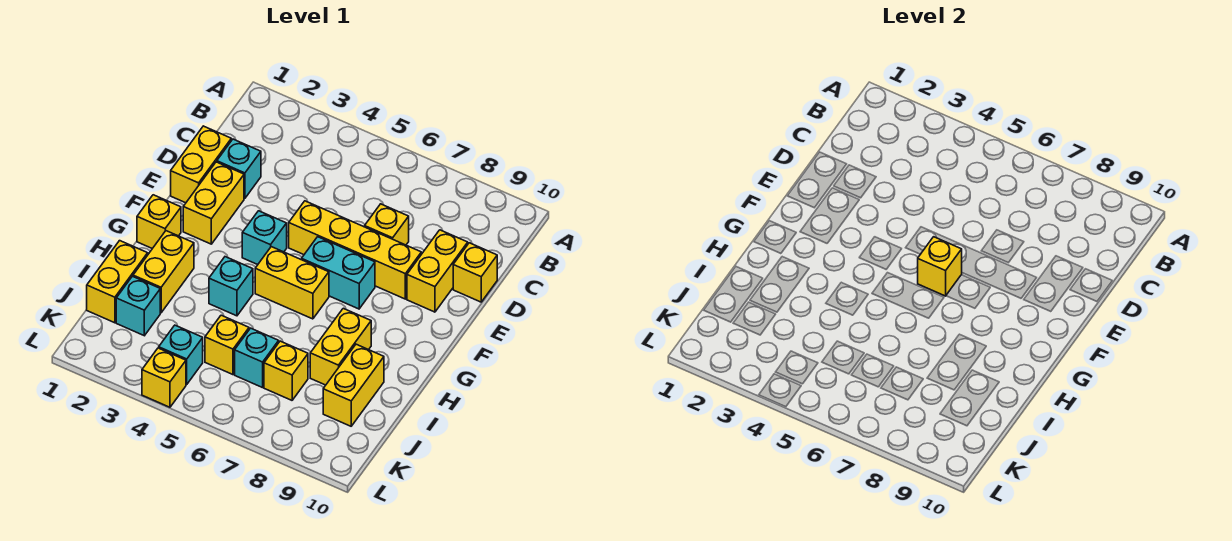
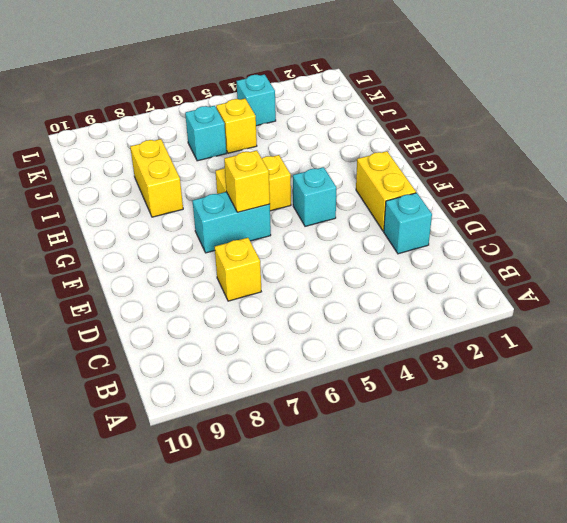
none -> yellow 1x2 brick [171,126,231,203]
none -> yellow 1x2 brick [407,230,468,312]
none -> yellow 1x1 brick [453,243,497,302]

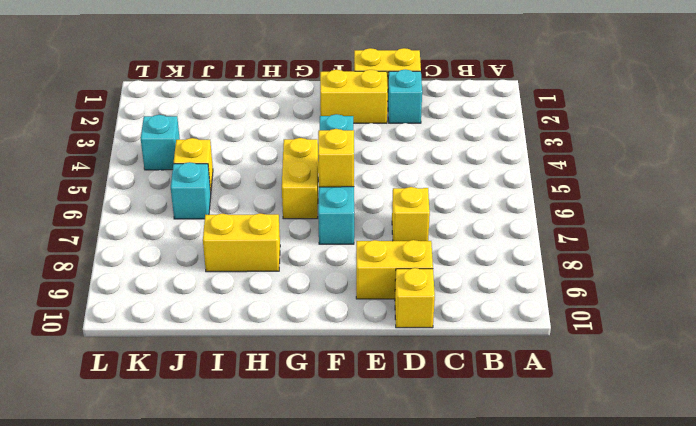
none -> yellow 1x4 brick [289,201,421,299]
none -> yellow 1x1 brick [137,195,181,249]
none -> yellow 1x2 brick [133,231,194,313]

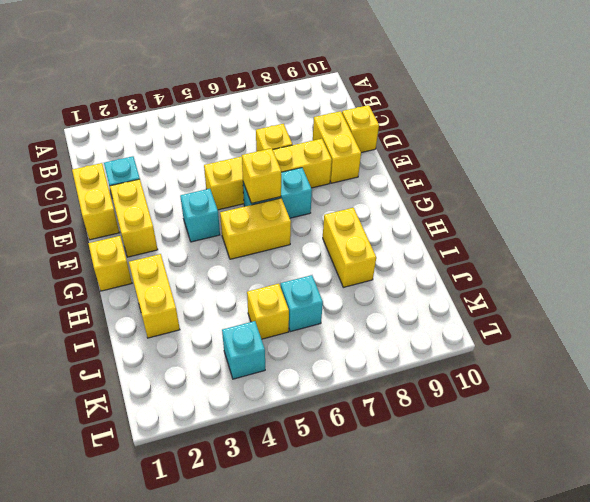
none -> cyan 1x1 brick [209,257,253,316]
none -> yellow 1x2 brick [87,241,148,323]
none -> yellow 1x2 brick [323,344,384,426]

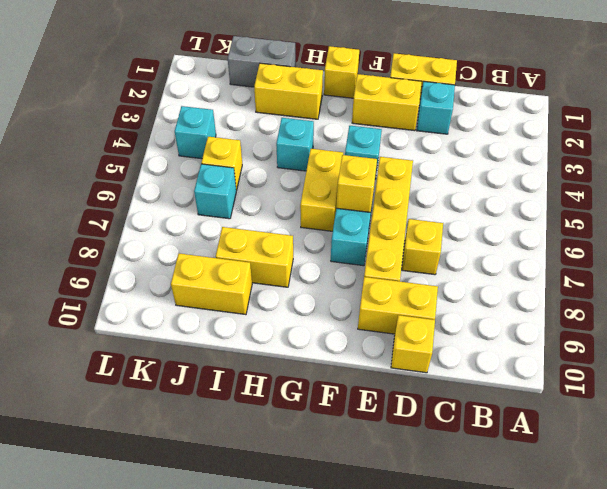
grey 1x2 brick [228,36,296,87] -> yellow 1x2 brick [87,241,148,323]
none -> cyan 1x1 brick [116,276,160,336]
none -> yellow 1x1 brick [264,341,308,400]
none -> yellow 1x1 brick [142,348,186,407]

